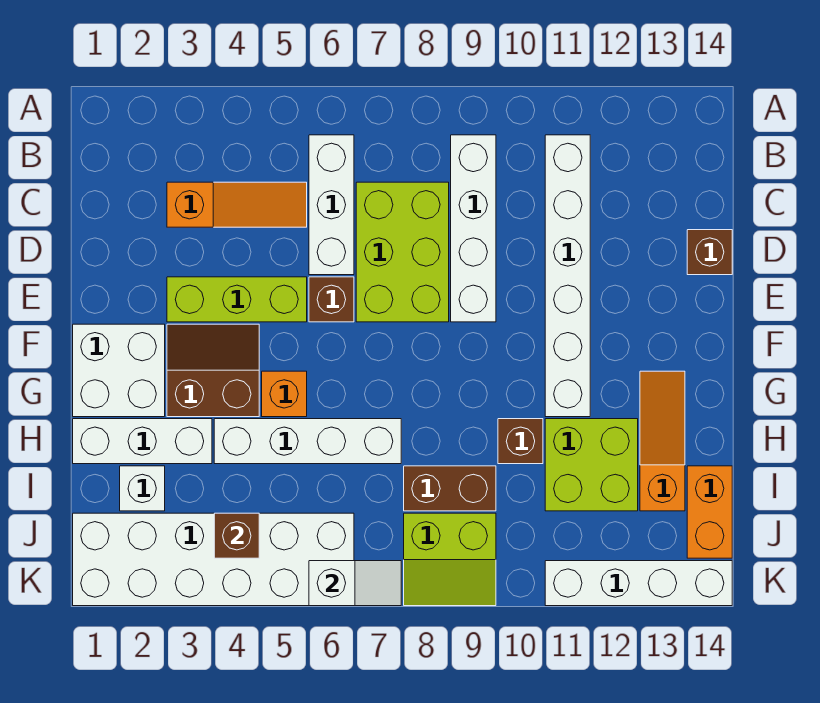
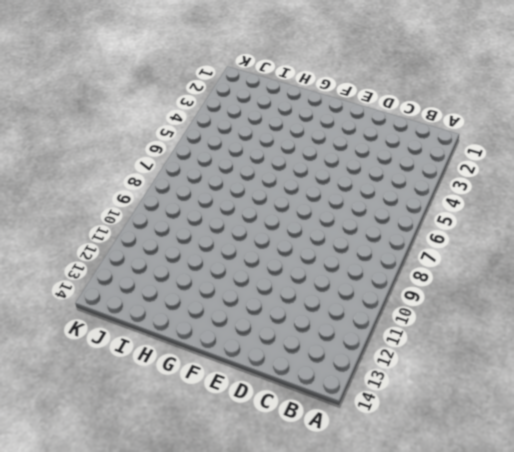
none -> white 1x3 brick [309,135,354,275]
none -> white 1x4 brick [451,135,496,322]
none -> white 1x6 brick [545,135,590,417]

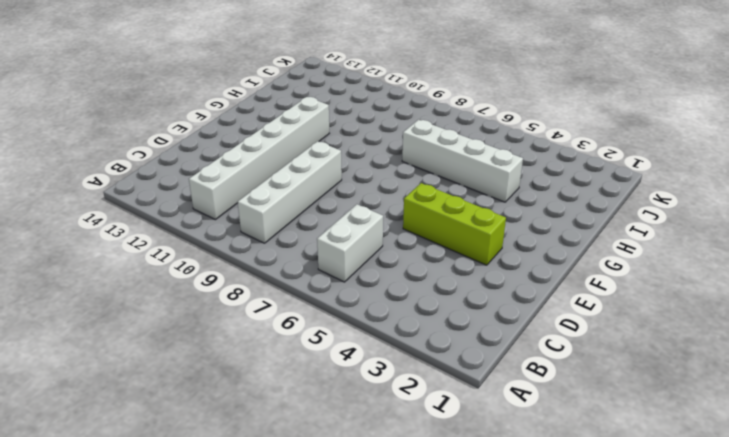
white 1x2 brick [317,204,383,282] -> white 1x3 brick [309,135,354,275]
none -> orange 1x3 slope [167,182,307,227]
none -> lime 2x3 brick [356,182,449,322]
none -> brown 1x1 brick [687,230,732,275]

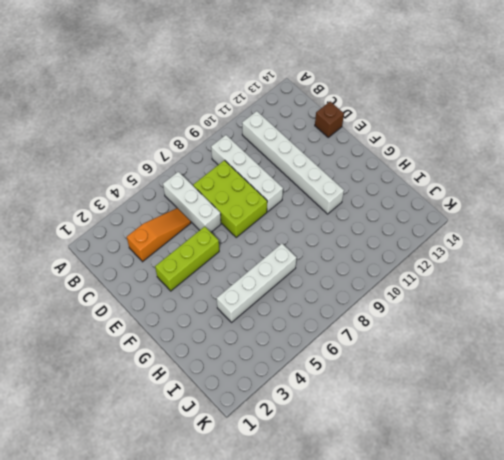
none -> brown 1x1 brick [309,277,354,322]
none -> white 2x2 brick [73,324,165,417]
none -> brown 2x2 slope [167,324,259,417]

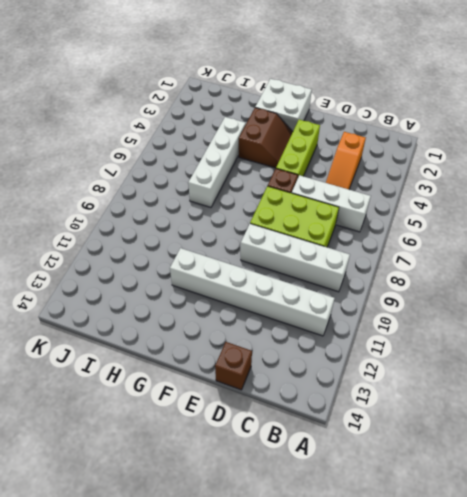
none -> orange 1x1 brick [262,371,307,417]
none -> orange 1x3 slope [640,371,685,511]
none -> white 1x3 brick [73,419,212,464]

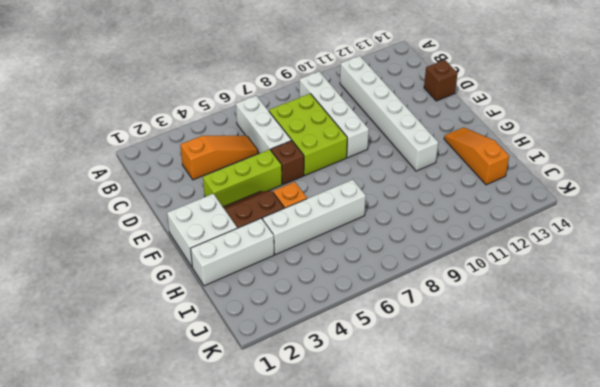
none -> brown 1x1 brick [498,419,543,464]
none -> lime 2x2 brick [545,419,638,511]
none -> white 1x1 brick [120,466,165,511]

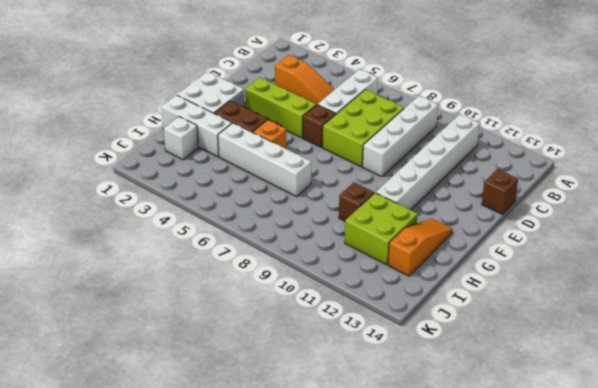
none -> brown 1x2 brick [404,466,496,511]
none -> orange 1x2 brick [687,466,732,558]
none -> white 2x6 brick [73,513,354,606]

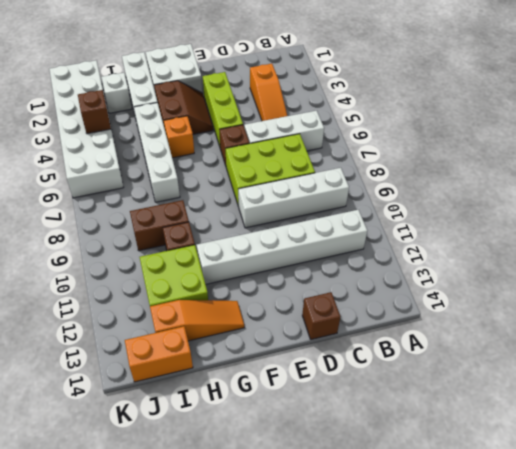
brown 1x2 brick [130,200,189,251] -> brown 1x2 brick turned to [404,466,496,511]
none -> lime 2x2 slope [404,513,496,606]
none -> white 1x4 brick [545,561,732,606]
none -> white 1x2 slope [309,561,401,606]

